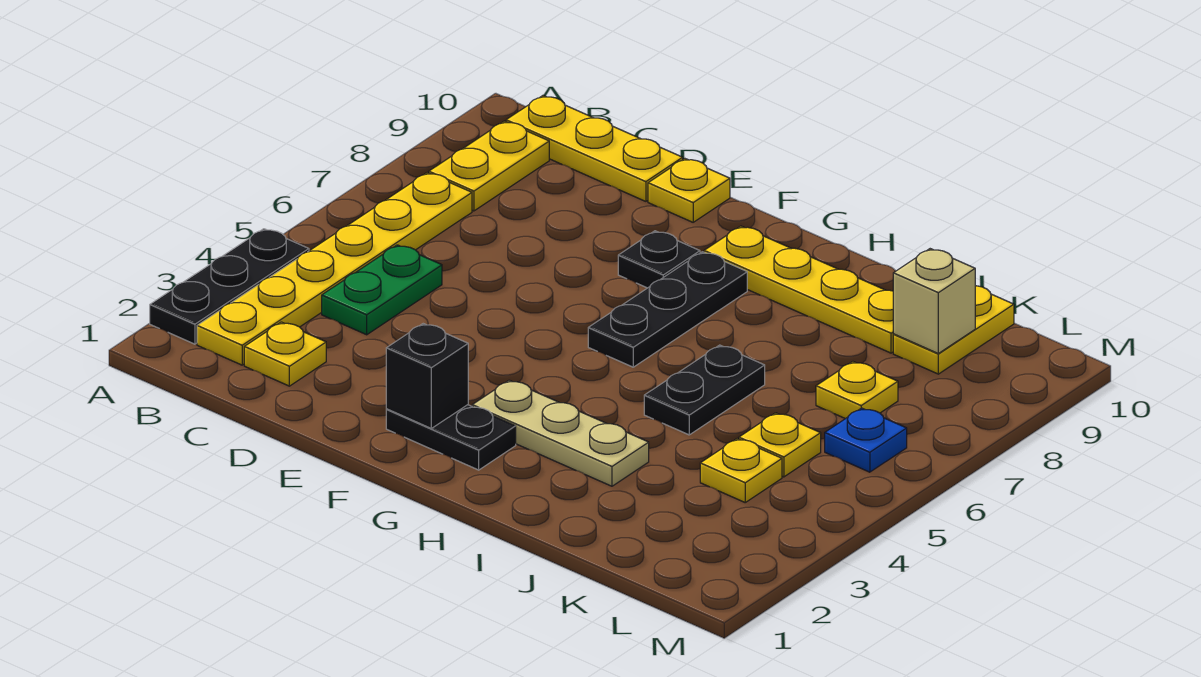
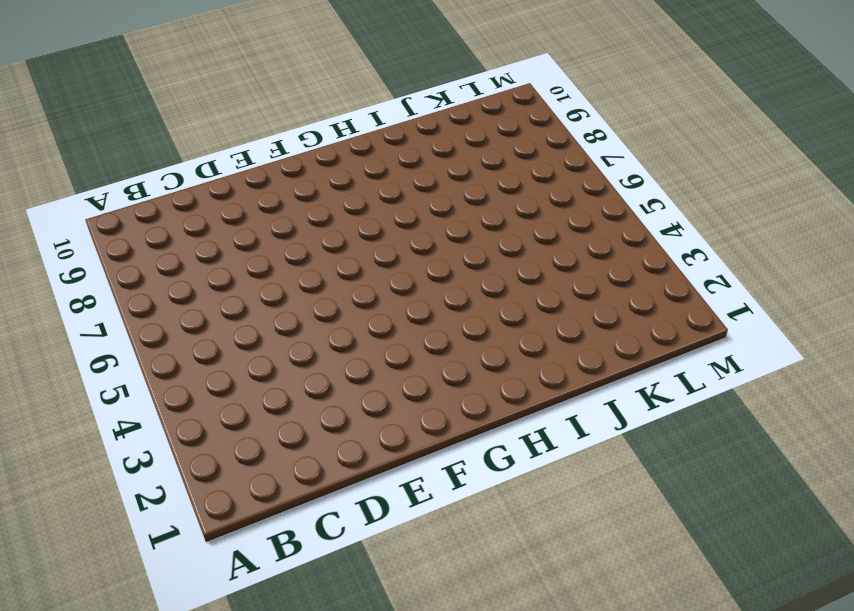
none -> black 1x3 plate [150,229,309,344]
none -> yellow 1x6 plate [197,173,472,365]
none -> yellow 1x2 plate [429,121,549,211]

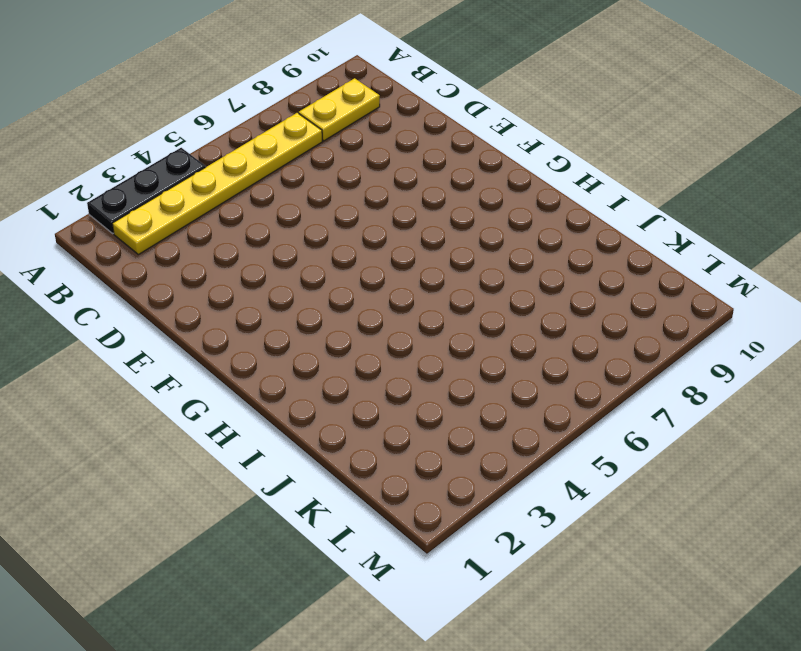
none -> yellow 1x3 plate [506,96,683,201]
none -> yellow 1x1 plate [244,322,326,386]
none -> green 1x2 plate [322,245,442,335]

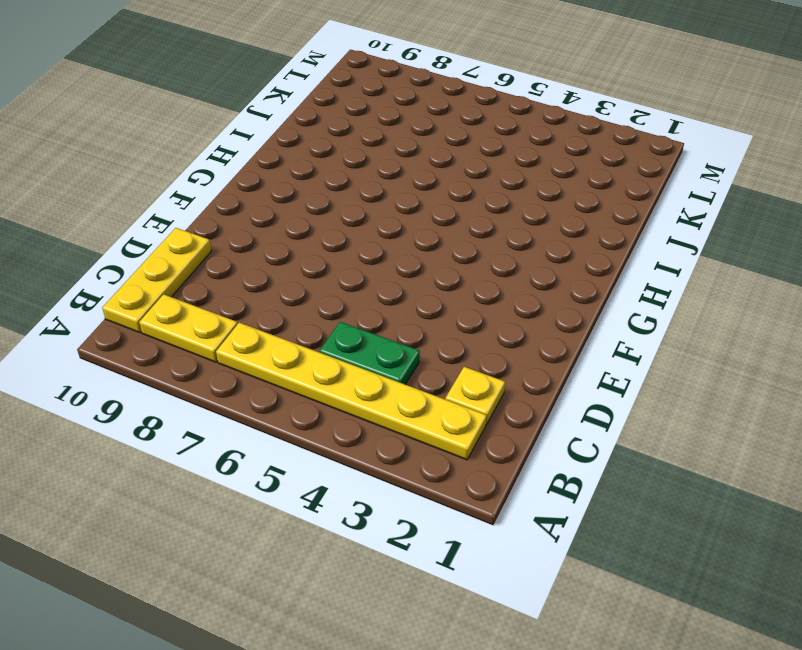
none -> black 1x3 plate [150,229,309,344]
none -> yellow 1x1 plate [648,159,730,222]
none -> black 1x2 plate [386,405,516,470]

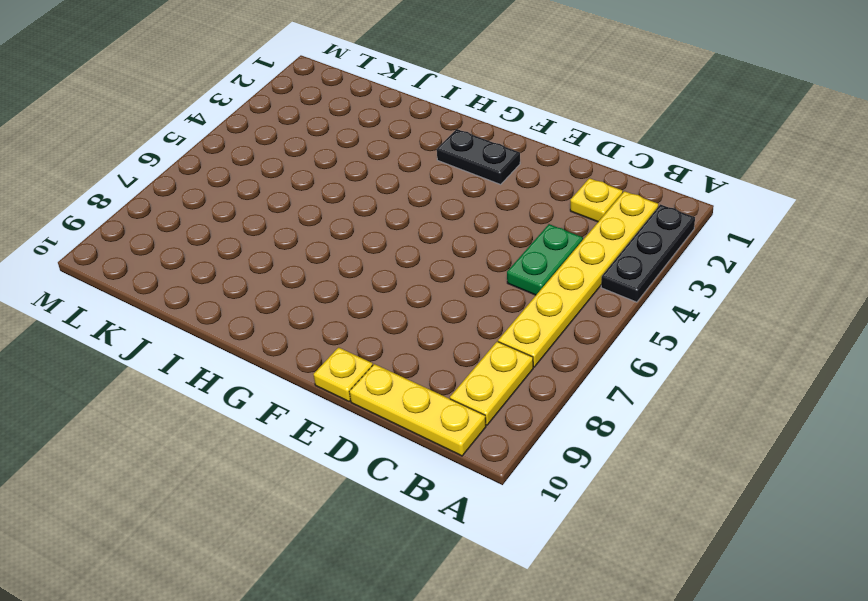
none -> black 1x1 plate [618,231,700,288]
none -> tan 1x3 plate [472,380,649,486]
none -> black 1x3 plate [588,252,747,367]

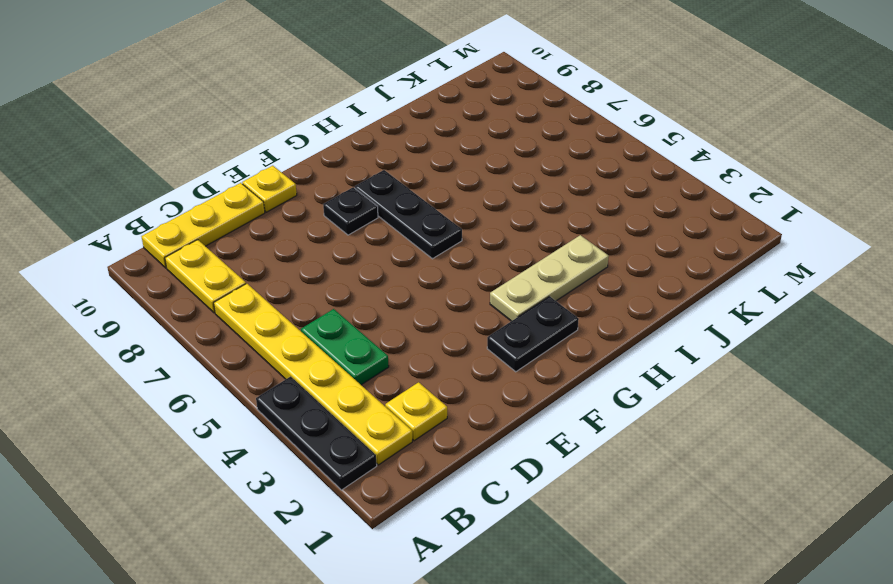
none -> yellow 1x4 plate [704,226,894,353]
none -> black 1x2 plate [644,345,765,435]
none -> yellow 1x1 plate [700,439,782,502]

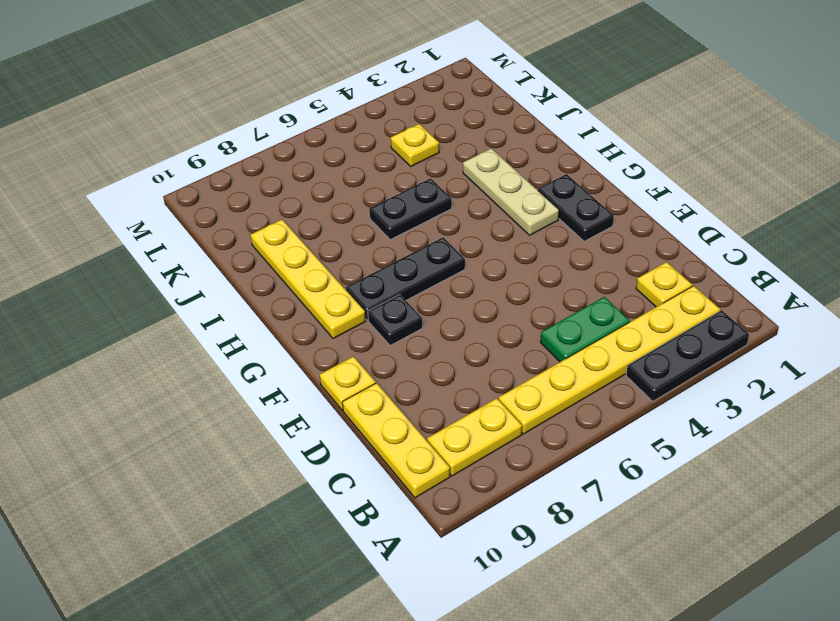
none -> yellow 1x1 plate [739,413,821,477]
none -> yellow 1x1 plate [816,362,898,419]
none -> yellow 1x2 plate [893,286,1014,374]

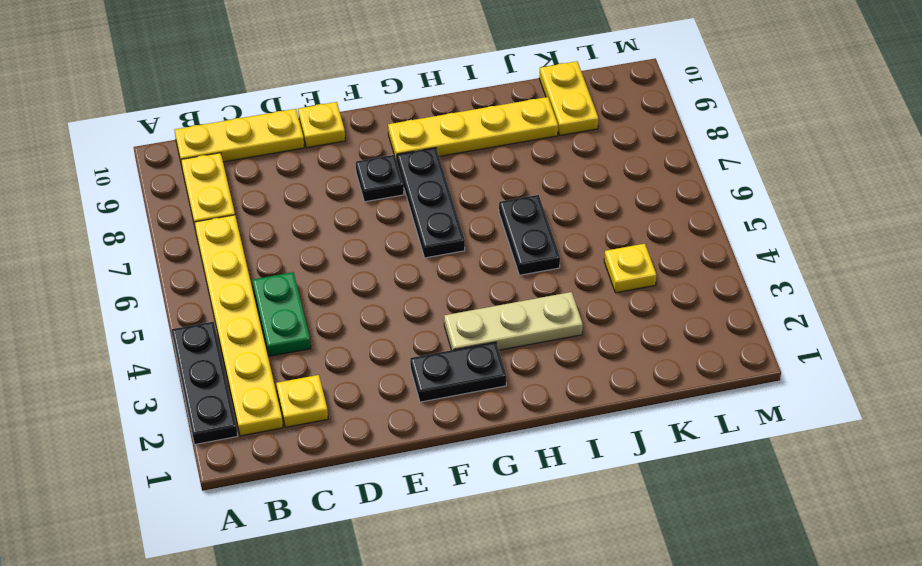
none -> yellow 1x1 plate [739,413,821,477]
none -> yellow 1x1 plate [816,362,898,419]
none -> blue 1x1 plate [825,408,907,472]

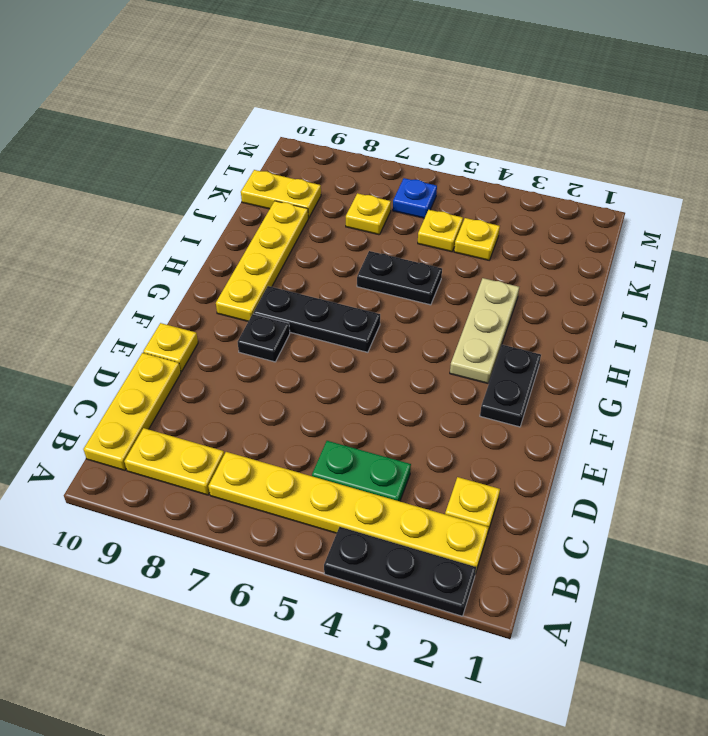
none -> black 1x1 brick [386,324,468,428]
none -> tan 1x1 brick [893,249,975,353]

